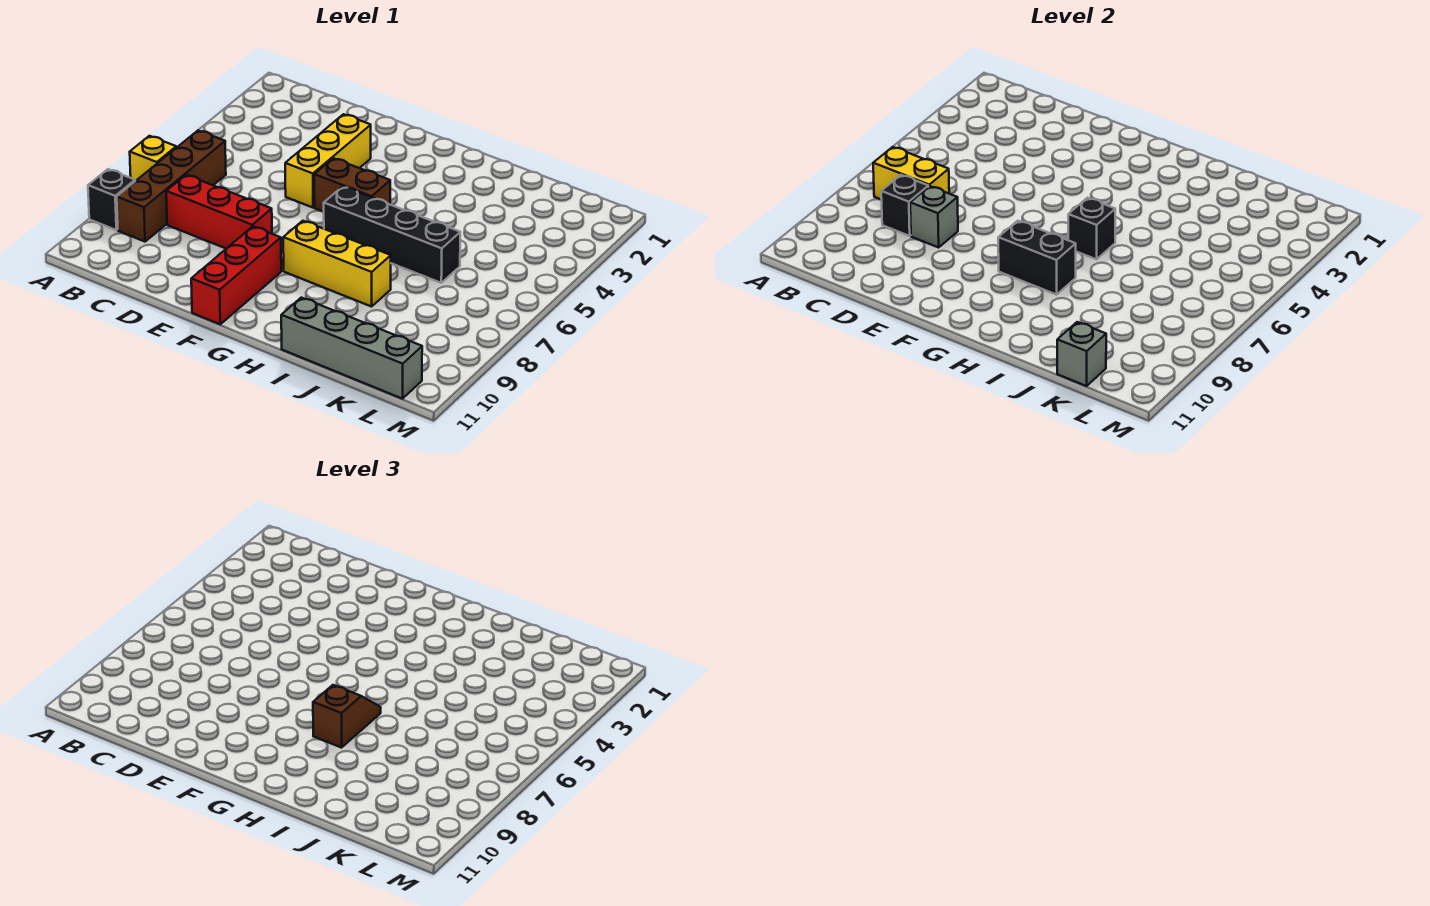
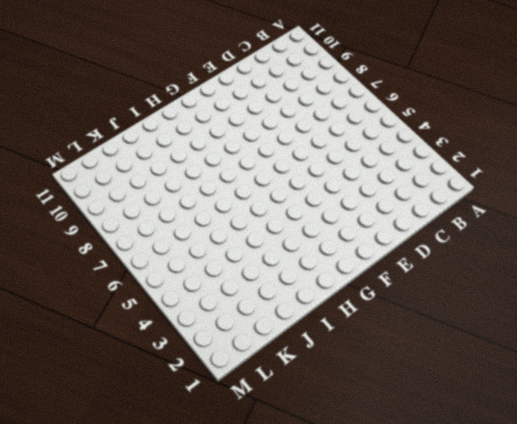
none -> yellow 1x1 brick [130,136,176,181]
none -> black 1x1 brick [88,169,135,230]
none -> brown 1x4 brick [117,131,226,242]

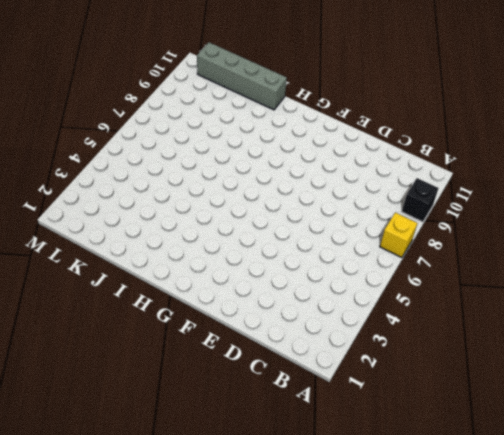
none -> brown 1x4 brick [117,131,226,242]
none -> red 1x3 brick [166,175,272,249]
none -> yellow 1x3 brick [285,114,371,208]

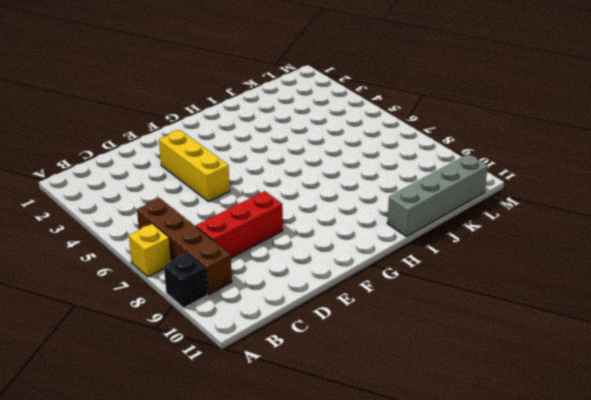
none -> brown 1x2 brick [314,158,390,212]
none -> red 1x3 brick [191,226,281,324]
none -> black 1x4 brick [324,186,460,283]

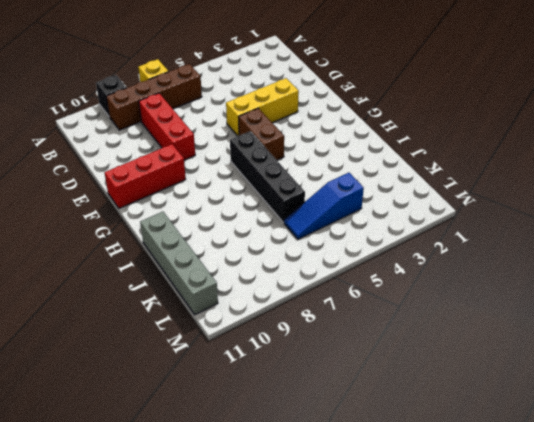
blue 1x3 slope [284,173,364,239] -> none
none -> yellow 1x3 brick [283,221,391,307]
none -> yellow 1x2 brick [873,147,949,200]
none -> black 1x1 brick [881,175,928,236]

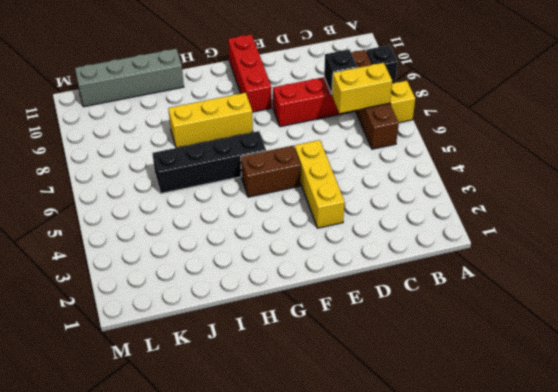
none -> grey 1x1 brick [910,186,958,247]
none -> black 1x2 brick [998,221,1076,295]
none -> black 1x1 brick [1068,198,1115,259]

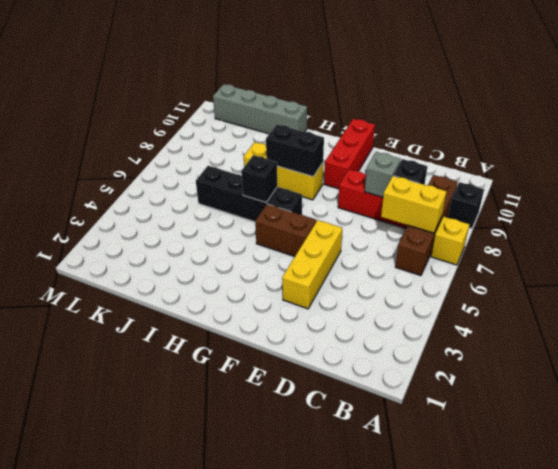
none -> grey 1x1 brick [1057,322,1106,386]
none -> brown 1x2 slope [313,685,381,748]

